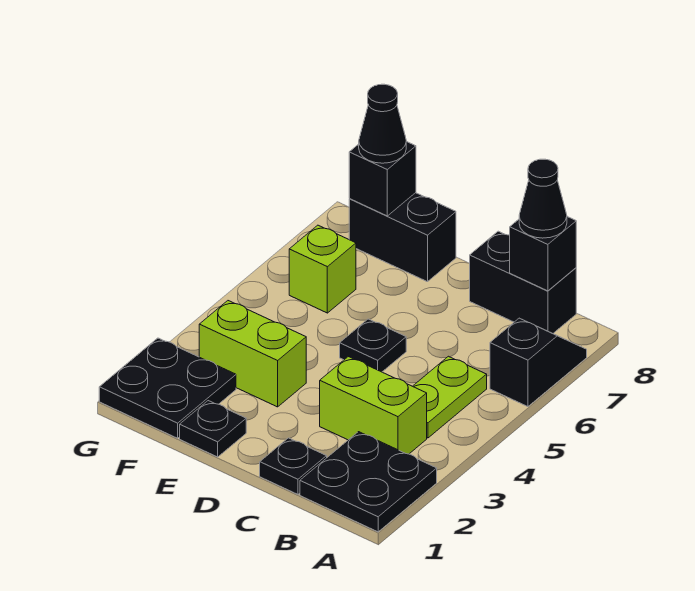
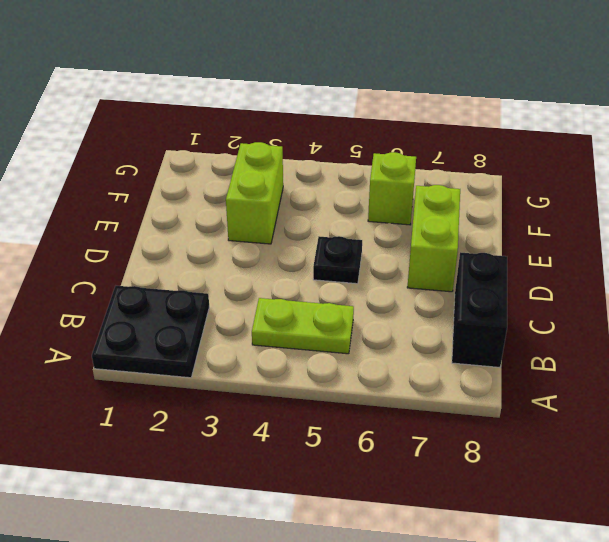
lime 1x2 brick [407,185,460,292] -> lime 1x2 brick moved to [320,357,427,454]
none -> black 1x2 slope [490,318,587,407]
none -> black 1x1 plate [260,438,327,494]
none -> black 1x1 plate [180,401,246,457]

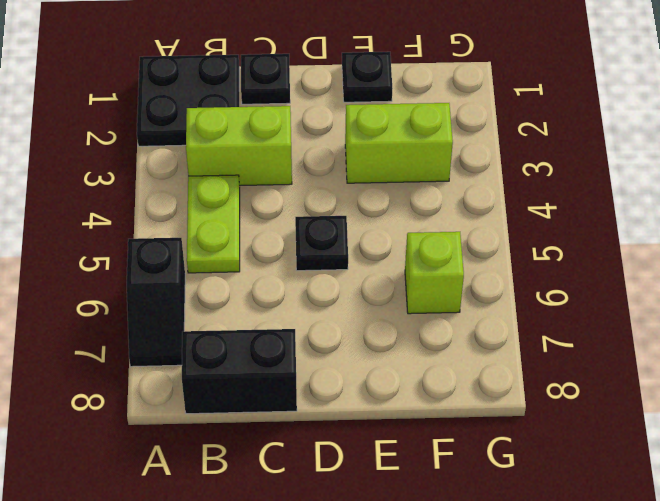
none -> black 1x2 brick [349,193,456,282]
none -> black 2x2 plate [99,338,236,438]
none -> black 1x1 brick [510,217,576,291]

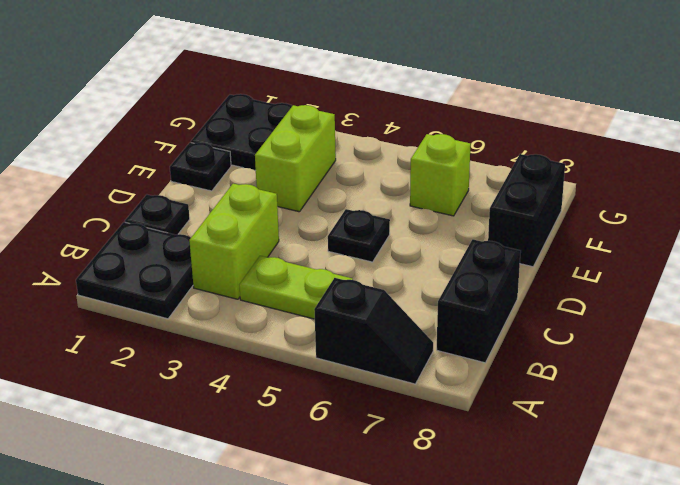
none -> black 1x1 brick [510,217,576,291]
none -> black 1x1 brick [349,141,416,216]
none -> black 1x1 cone [519,159,567,238]

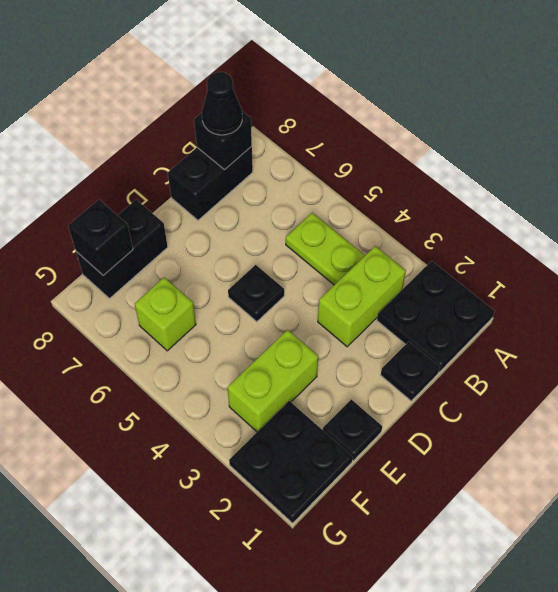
none -> black 1x2 slope [490,318,587,407]
none -> black 1x1 cone [359,84,406,163]

